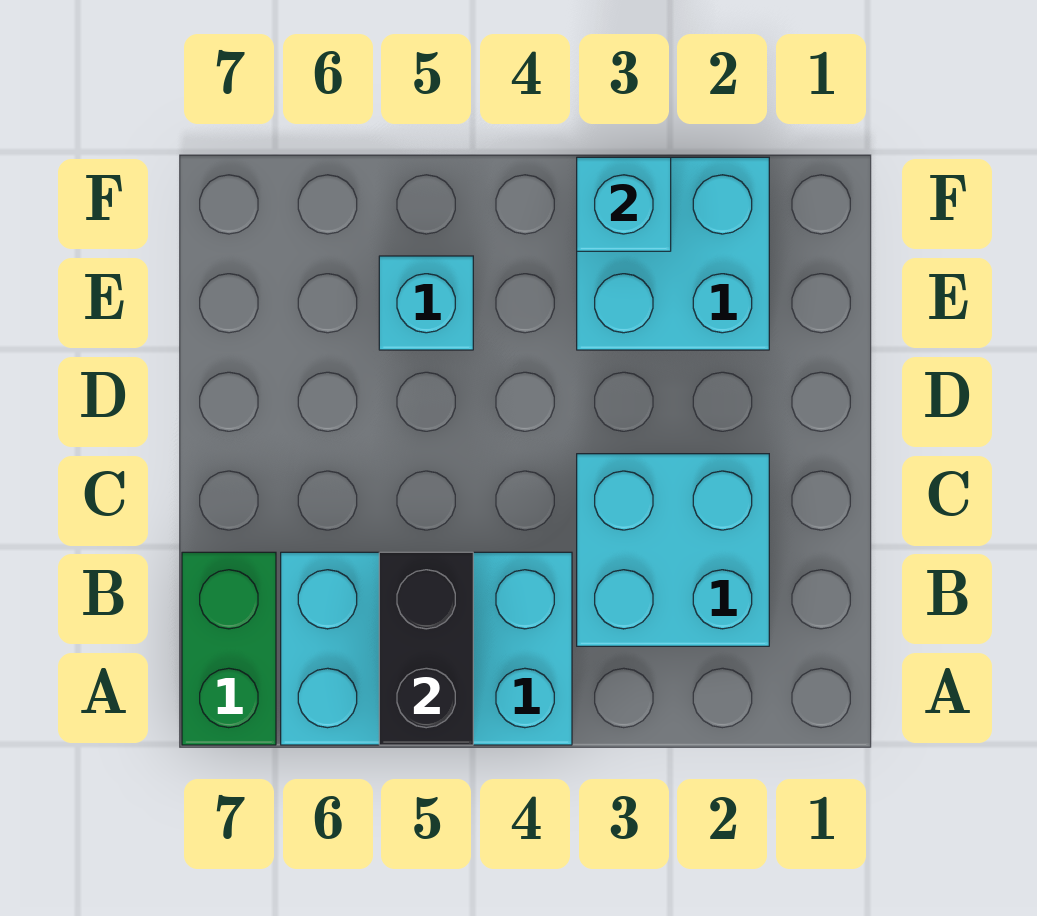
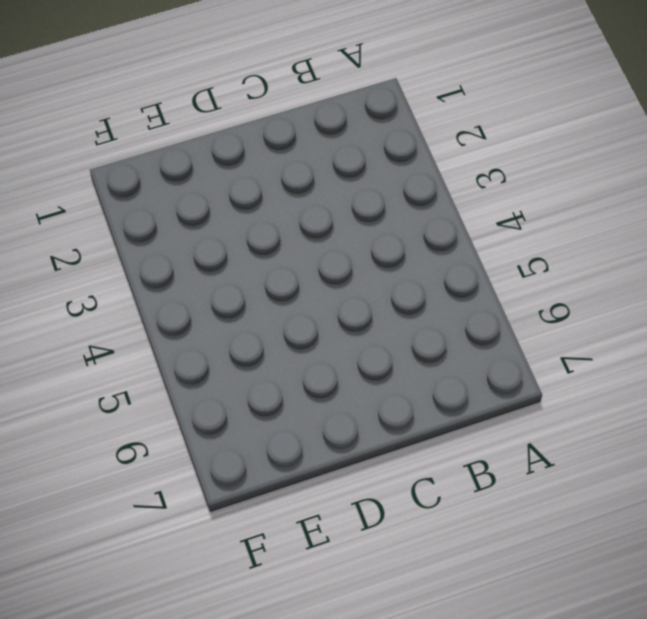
none -> cyan 2x3 brick [281,552,572,745]
none -> green 1x2 brick [182,552,276,745]

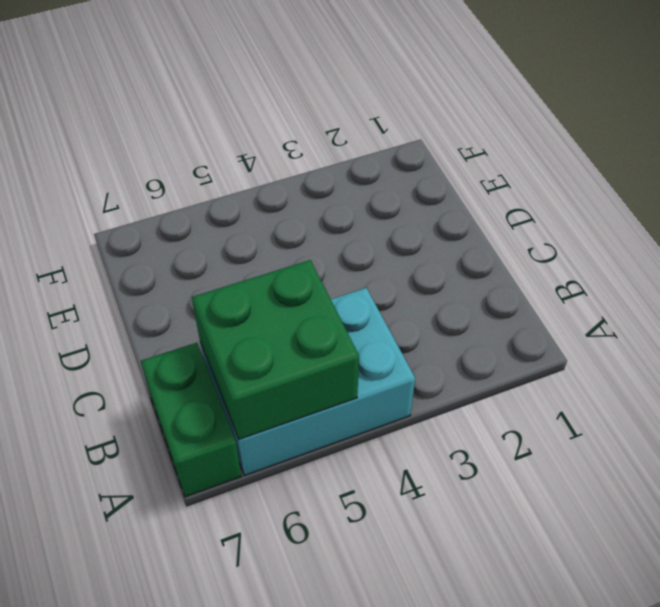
green 2x2 brick [192,260,359,439] -> black 1x2 brick [379,552,473,745]
none -> cyan 2x2 brick [577,454,769,646]
none -> cyan 2x2 brick [577,157,769,350]

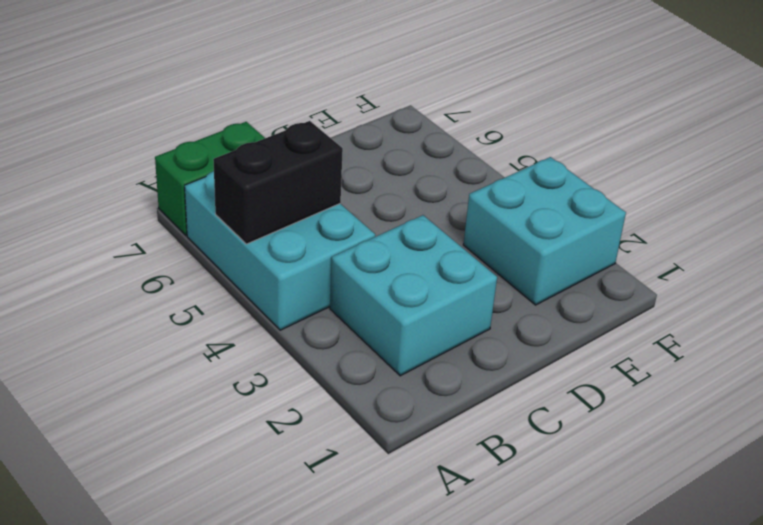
none -> cyan 1x1 brick [379,256,473,350]
none -> cyan 1x1 brick [577,157,671,251]

